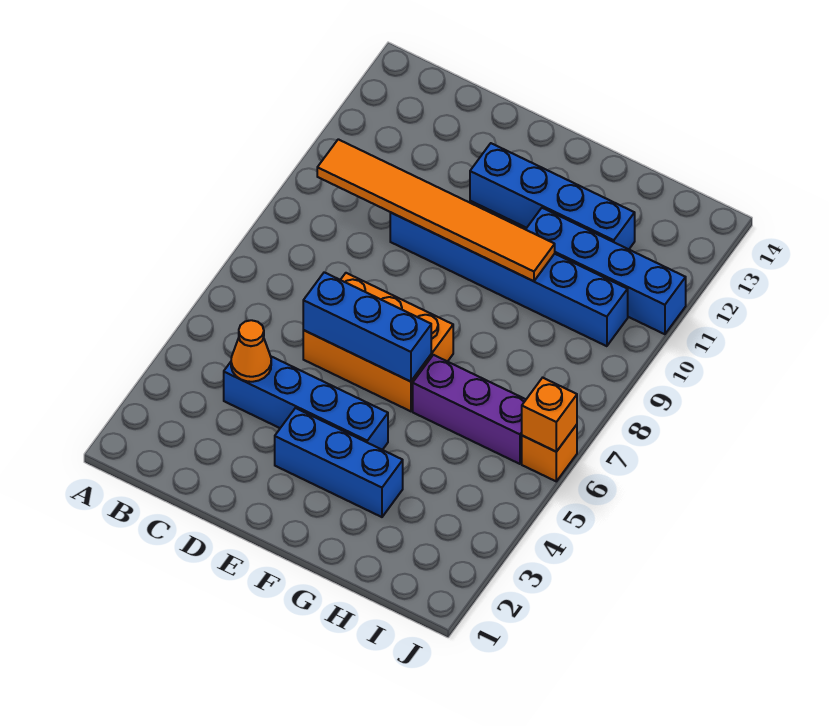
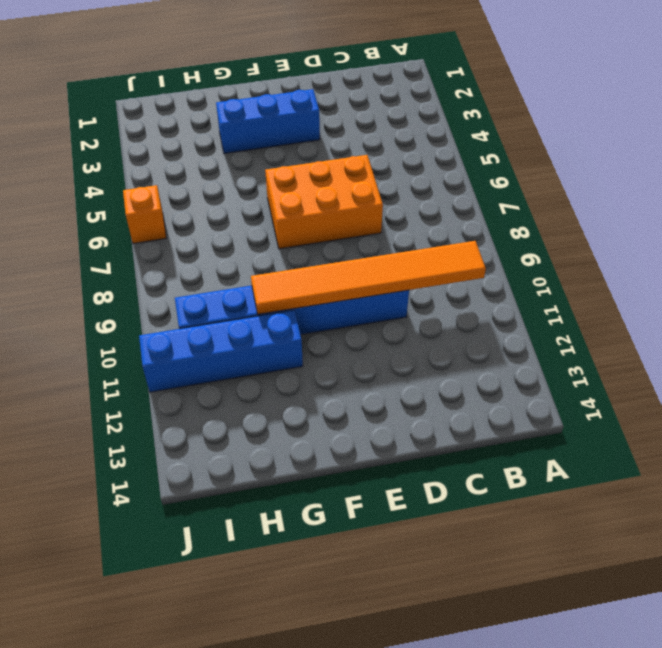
none -> blue 1x4 brick [224,357,388,450]
none -> blue 1x4 brick [470,143,635,249]
none -> purple 1x3 brick [413,355,526,464]

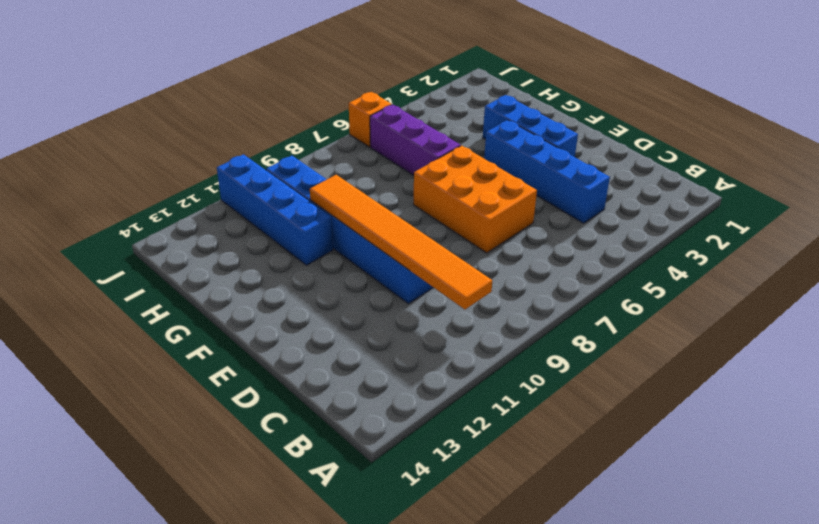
none -> blue 1x4 brick [470,143,635,249]
none -> orange 1x1 cone [231,320,271,382]
none -> blue 1x3 brick [303,272,431,382]

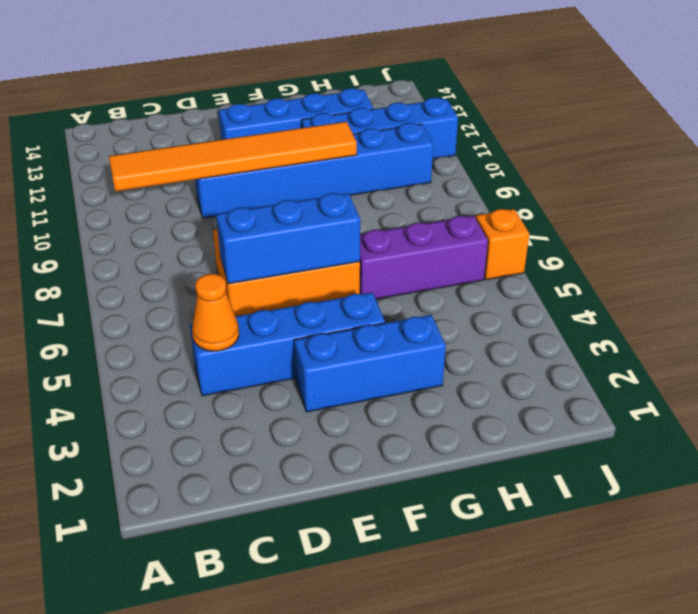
none -> orange 1x1 brick [522,378,577,452]

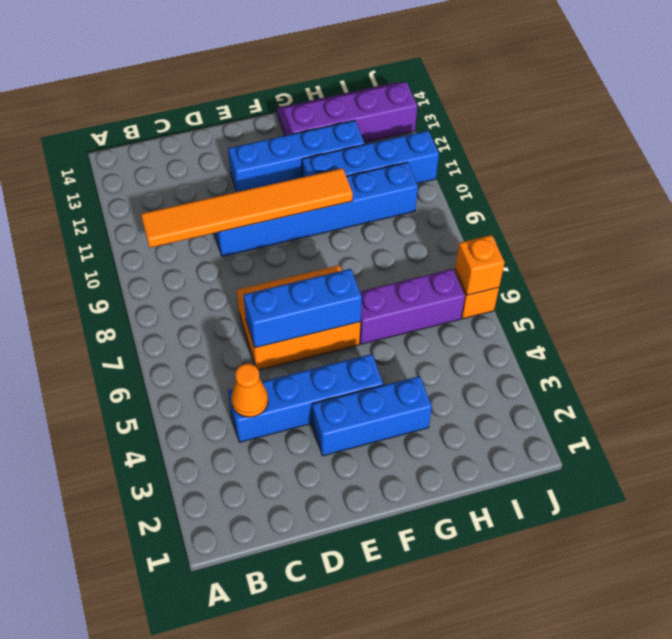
purple 2x4 slope [277,83,417,143] -> none

